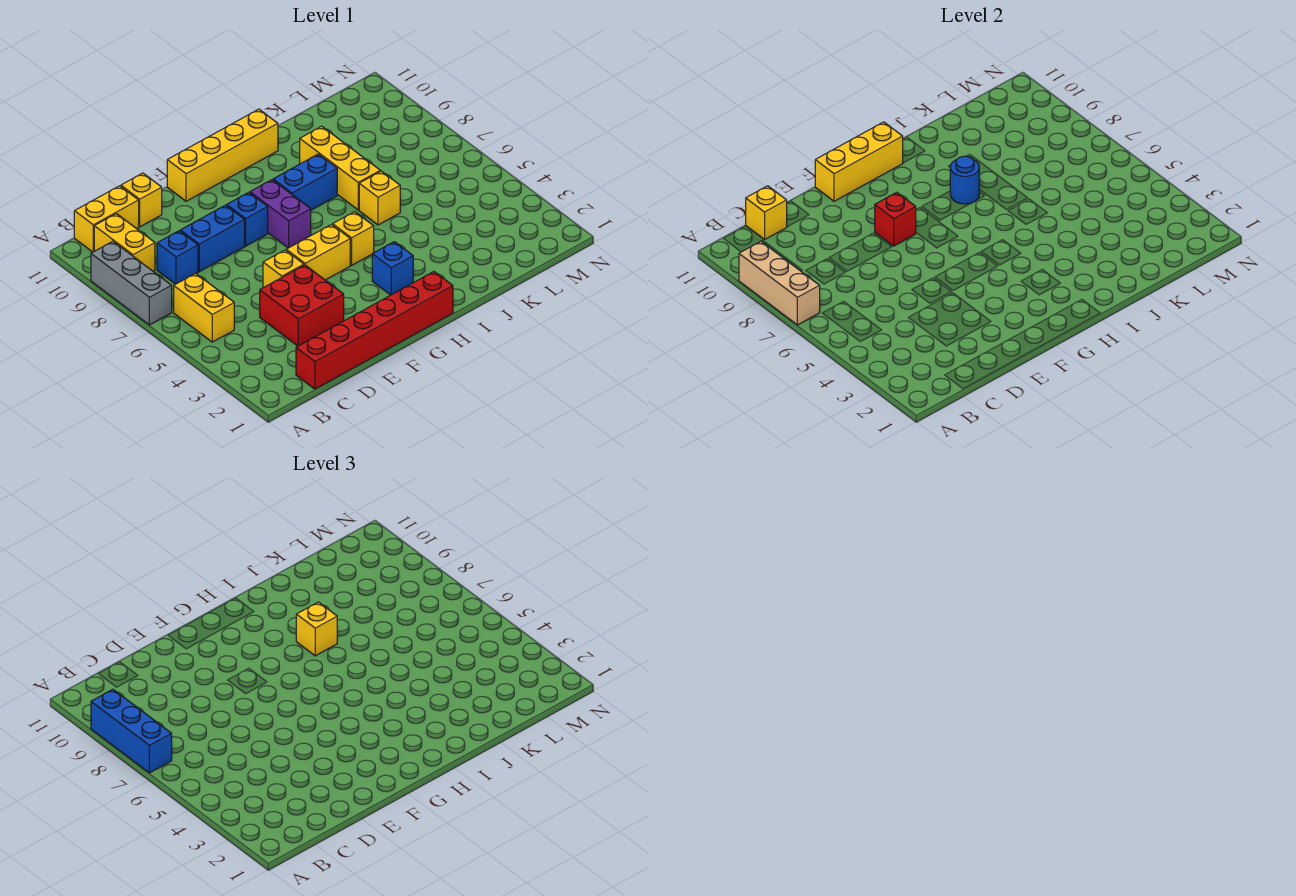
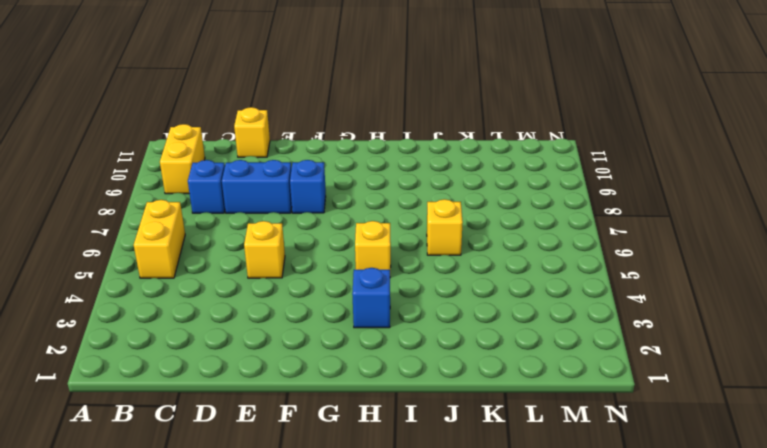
none -> grey 1x3 brick [91,241,172,325]
none -> yellow 1x2 brick [74,186,139,252]
none -> red 1x6 brick [296,272,453,389]

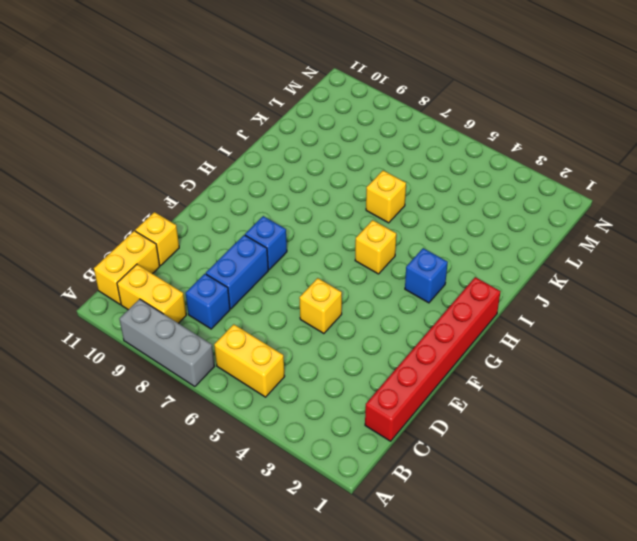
none -> red 2x2 brick [260,265,344,346]
none -> yellow 1x2 brick [286,225,350,280]
none -> yellow 1x4 brick [167,109,278,201]

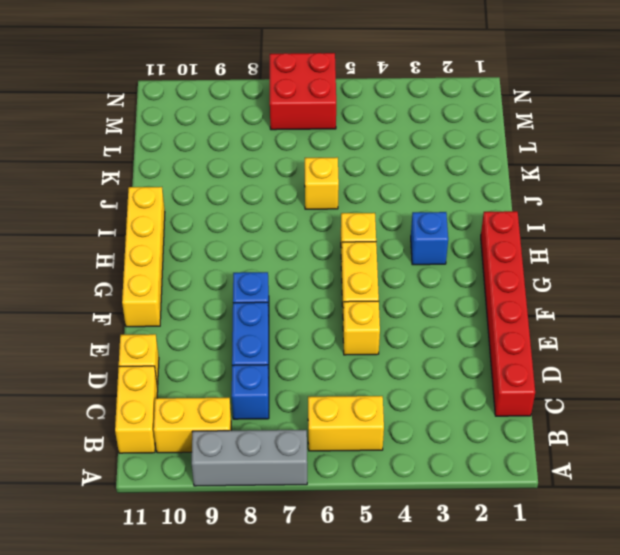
red 2x2 brick [270,53,336,130] -> red 2x2 brick moved to [260,265,344,346]
none -> purple 1x2 brick [250,180,311,248]
none -> blue 1x2 brick [273,154,337,210]
none -> yellow 1x3 brick [300,126,380,210]

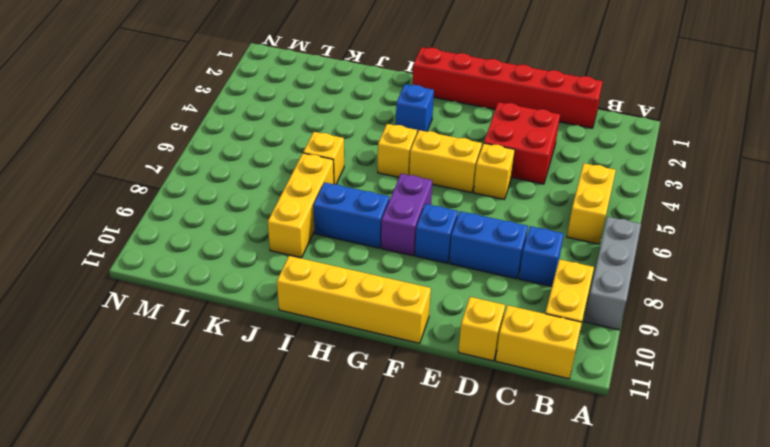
none -> tan 1x3 brick [739,241,820,325]
none -> yellow 1x1 brick [746,186,787,240]
none -> red 1x1 brick [875,192,916,246]

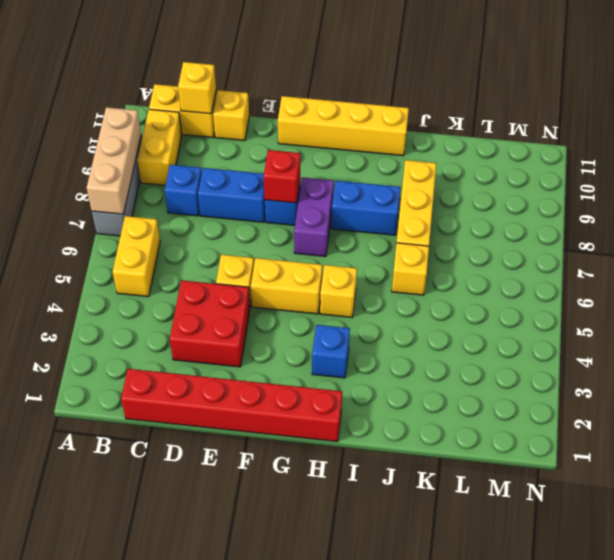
none -> yellow 1x3 brick [815,122,903,201]
none -> blue 1x1 round brick [950,156,979,204]
none -> blue 1x3 brick [91,689,172,773]

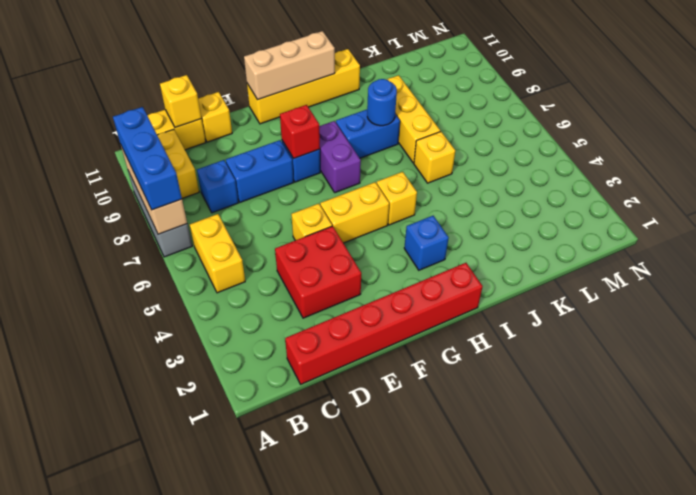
tan 1x3 brick [244,31,335,100] -> yellow 1x3 brick [815,122,903,201]
none -> yellow 1x1 brick [296,602,337,656]

